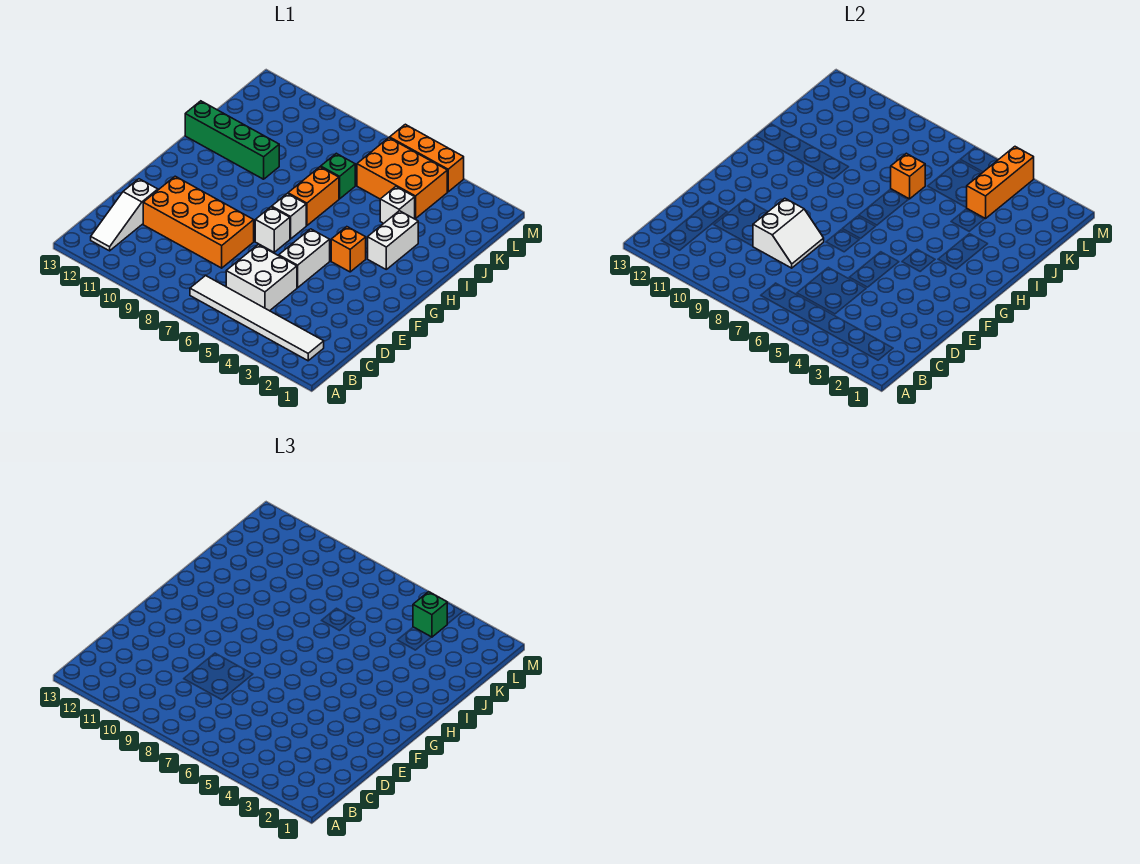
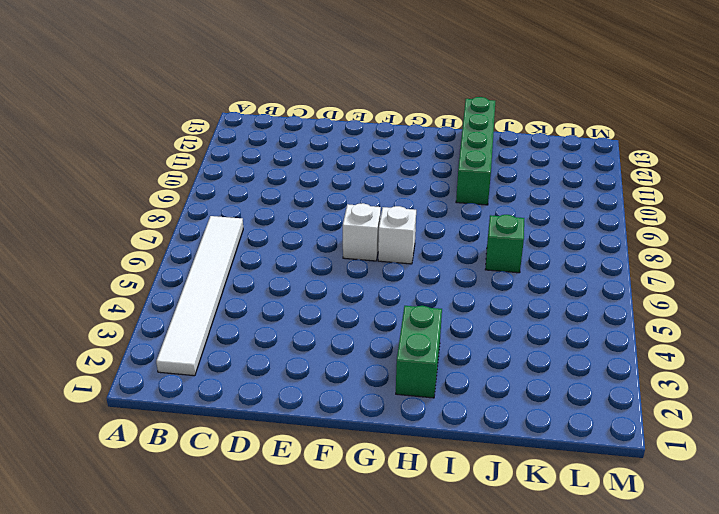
green 1x2 brick [396,306,442,398] -> white 1x2 brick [368,211,418,269]
none -> white 1x3 slope [91,179,158,251]
none -> white 2x2 brick [226,245,297,311]
none -> orange 2x4 brick [143,176,254,268]

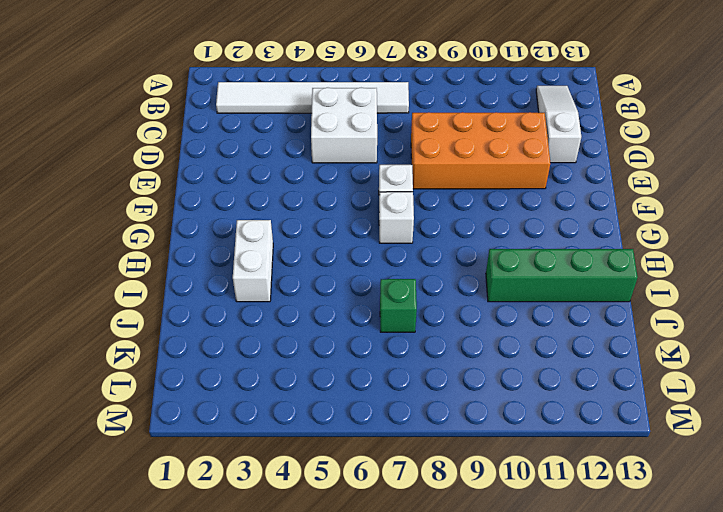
none -> white 1x2 brick [279,229,330,288]
none -> orange 1x1 brick [331,227,366,272]
none -> orange 1x2 brick [288,167,339,226]

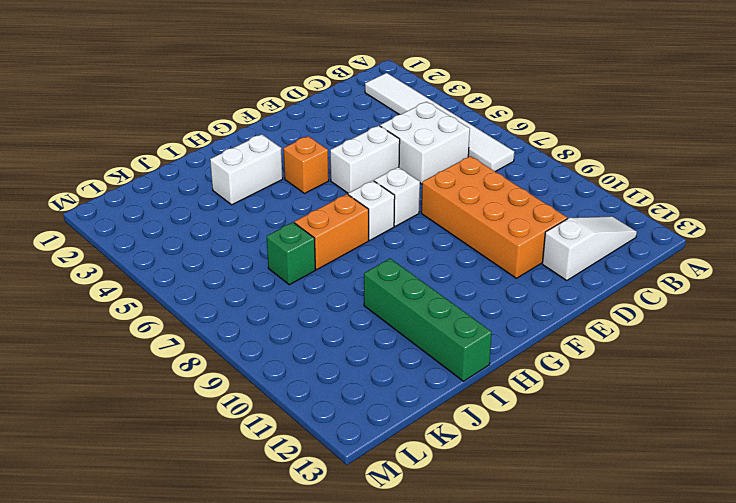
none -> white 1x1 brick [380,187,415,223]
none -> orange 2x3 brick [357,138,447,219]
none -> orange 1x3 brick [390,124,464,192]

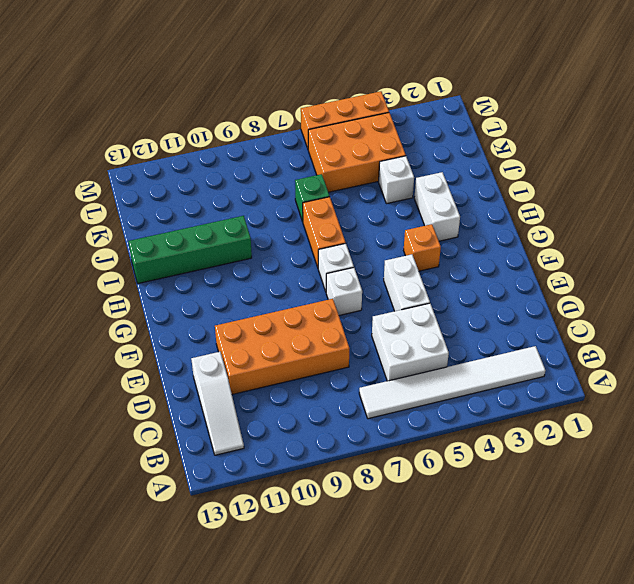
none -> white 2x2 slope [753,198,824,268]
none -> orange 1x1 brick [891,153,925,199]
none -> orange 1x3 brick [967,147,1034,219]

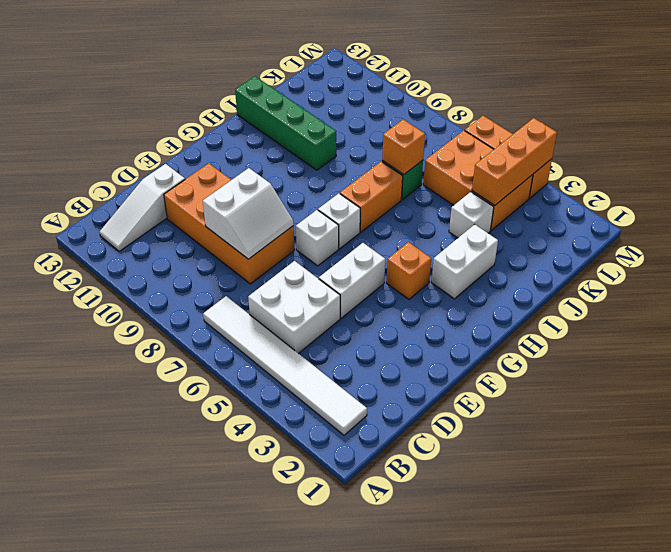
none -> green 1x1 brick [413,592,447,637]

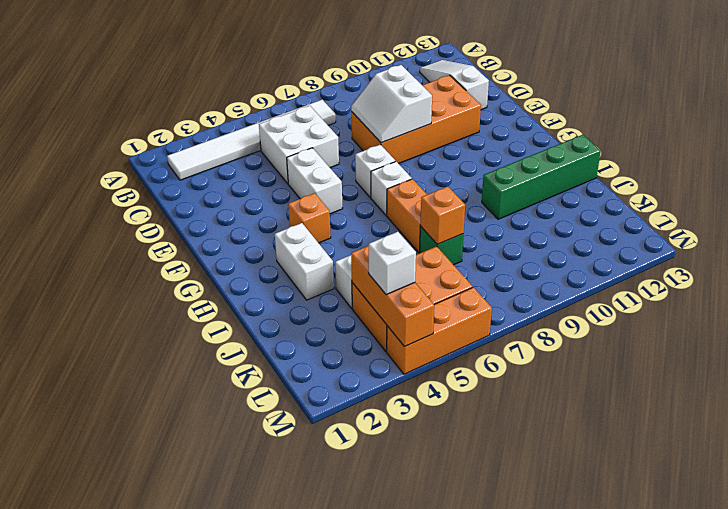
white 1x1 brick [369,232,416,295] -> green 1x1 brick [413,592,447,637]

